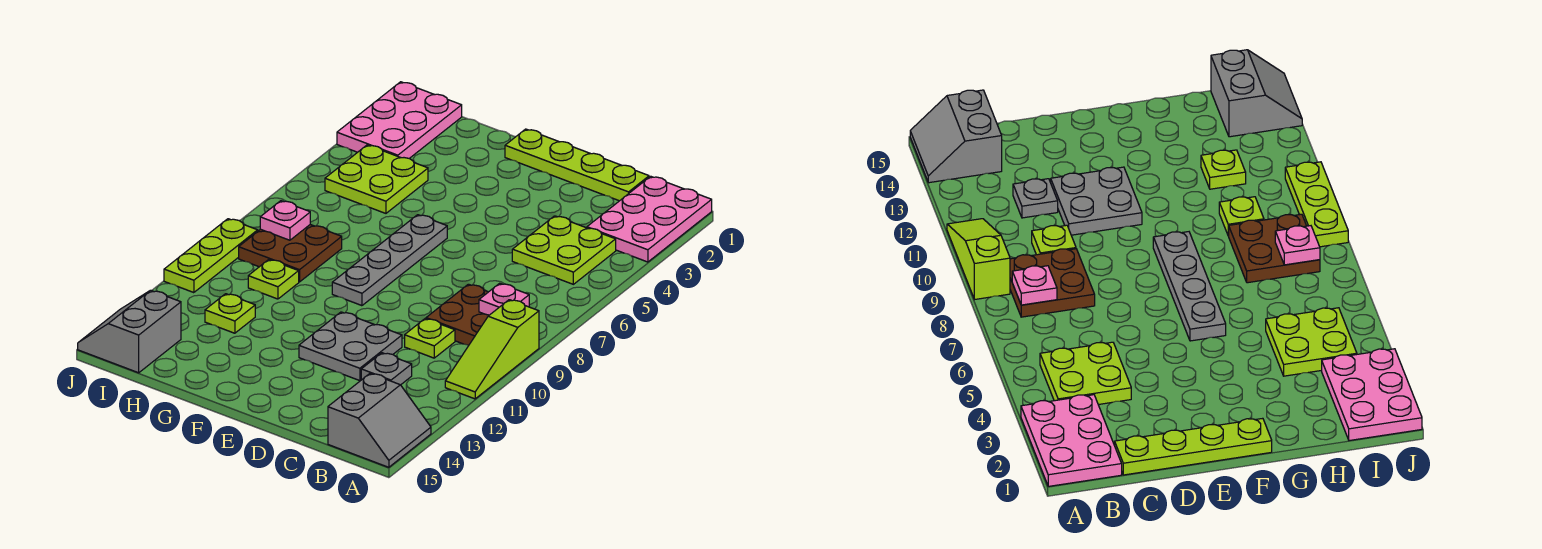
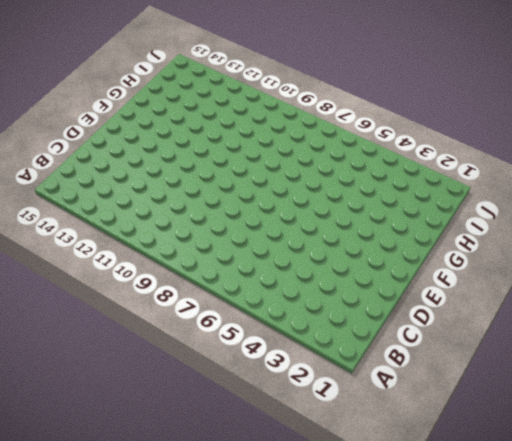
none -> pink 2x3 plate [587,176,712,262]
none -> lime 1x3 slope [445,300,539,399]
none -> grey 2x2 slope [328,373,431,467]

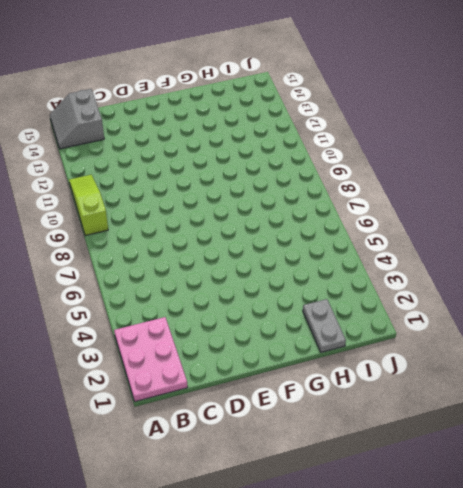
grey 1x2 plate [303,299,346,352] -> none
none -> lime 2x2 plate [512,216,616,284]
none -> brown 2x2 plate [426,284,489,346]
none -> lime 1x4 plate [505,129,649,201]

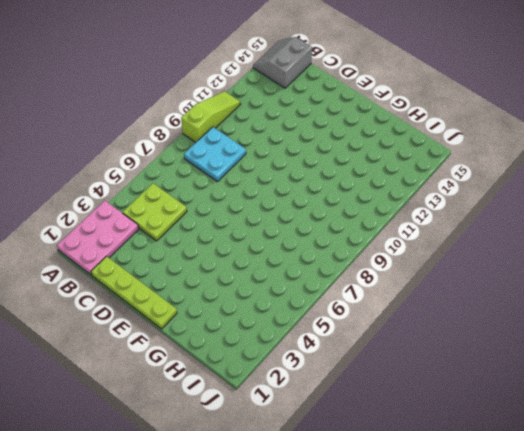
cyan 2x2 plate [184,127,246,182] -> brown 2x2 plate [426,284,489,346]
none -> lime 1x1 plate [405,319,455,358]
none -> grey 1x1 plate [361,353,412,385]
none -> grey 2x2 plate [299,312,402,381]

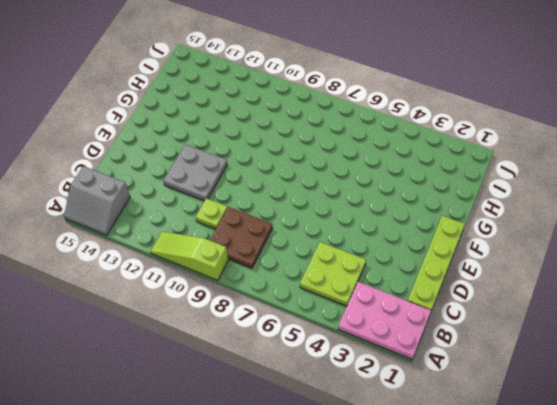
none -> grey 1x1 plate [361,353,412,385]
none -> grey 1x4 plate [332,215,447,306]
none -> lime 2x2 plate [325,145,428,213]

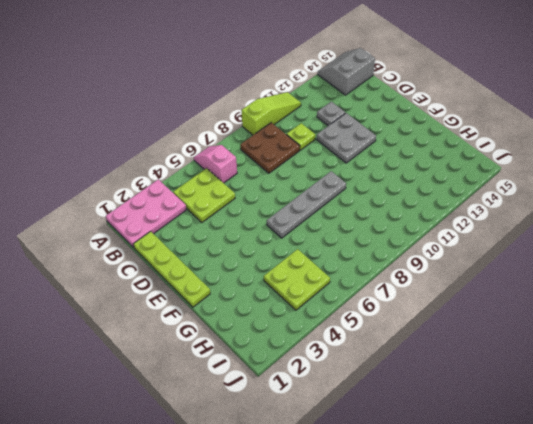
pink 1x2 slope [194,145,237,183] -> none
none -> brown 2x2 plate [239,225,342,282]
none -> lime 1x1 plate [248,260,299,299]
none -> lime 1x1 plate [205,294,255,333]

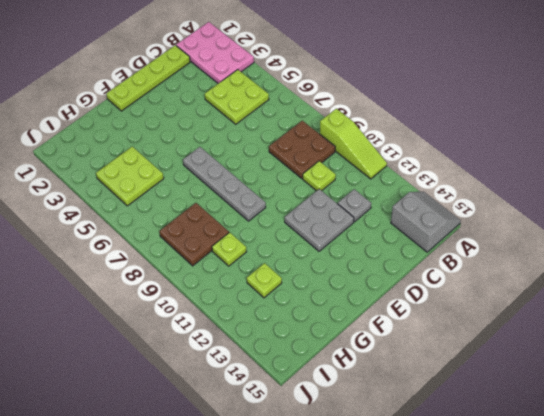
none -> pink 2x3 plate [337,82,462,158]
none -> grey 2x2 slope [78,290,181,373]
none -> lime 1x3 plate [164,219,258,293]

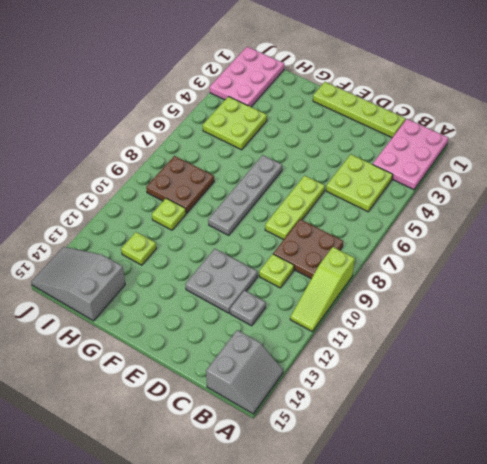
lime 1x3 plate [265,176,325,240] -> lime 1x3 plate moved to [164,219,258,293]
grey 2x3 slope [31,247,125,321] -> grey 2x2 slope [78,290,181,373]
none -> pink 1x1 plate [479,283,529,315]
none -> pink 1x1 plate [260,201,310,240]

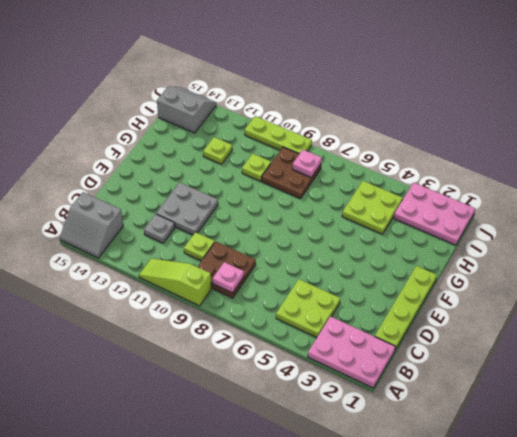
none -> grey 1x4 plate [332,215,447,306]

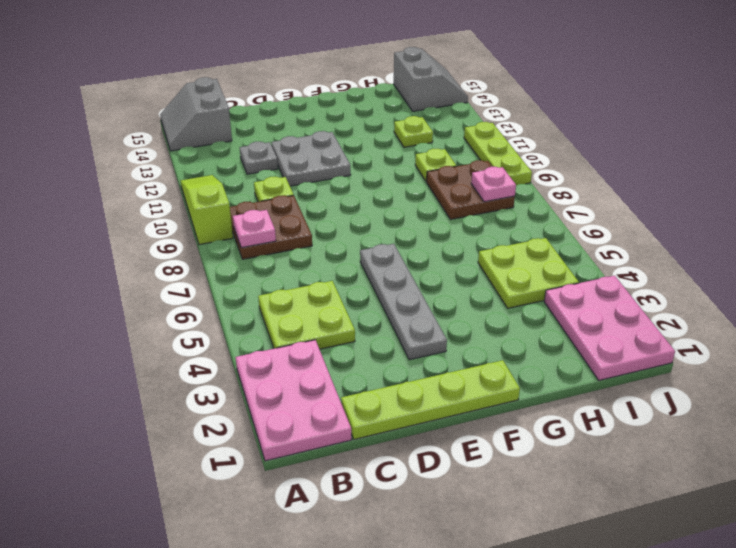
grey 1x4 plate [360,244,447,360] -> grey 1x4 plate moved to [332,215,447,306]

